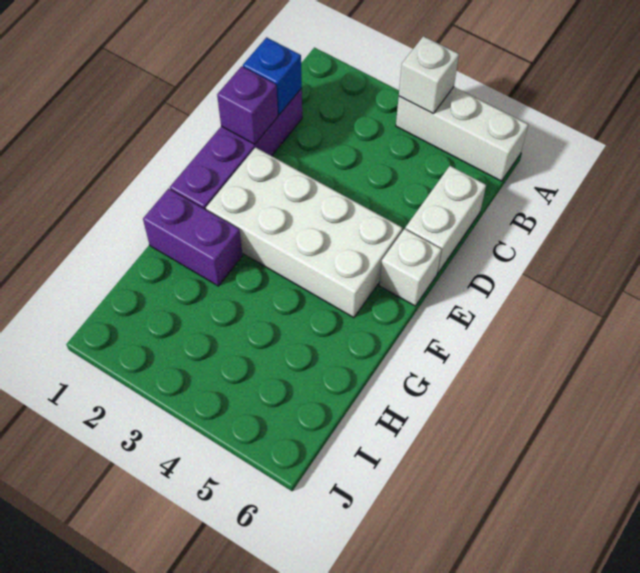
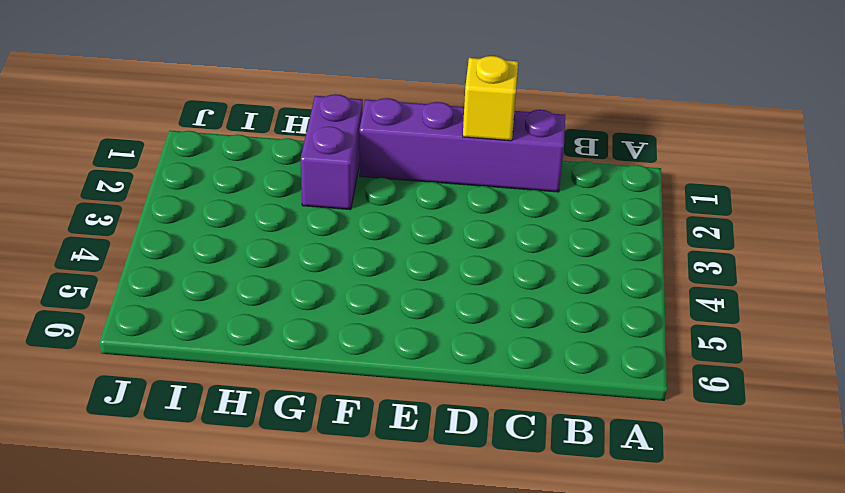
yellow 1x1 brick [463,56,518,141] -> purple 1x1 brick [217,66,278,144]
none -> white 1x3 brick [396,87,528,181]
none -> white 1x2 brick [405,166,486,273]

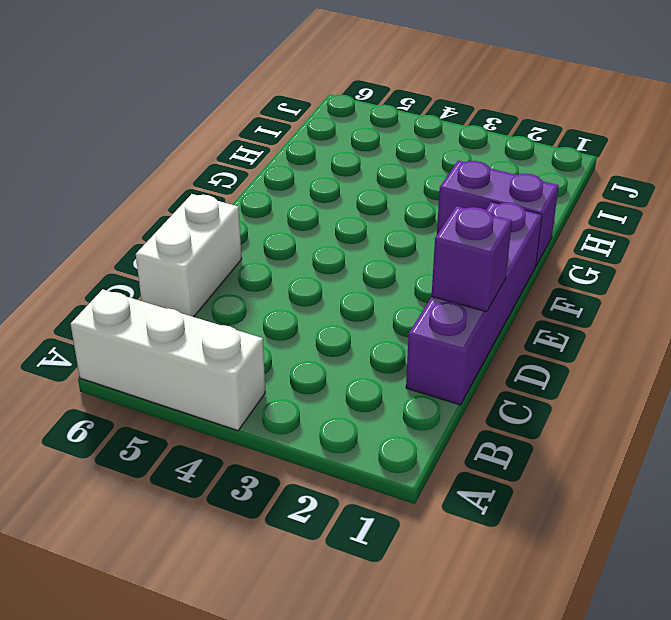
none -> white 2x4 brick [206,147,402,318]
none -> white 1x1 brick [379,229,442,306]

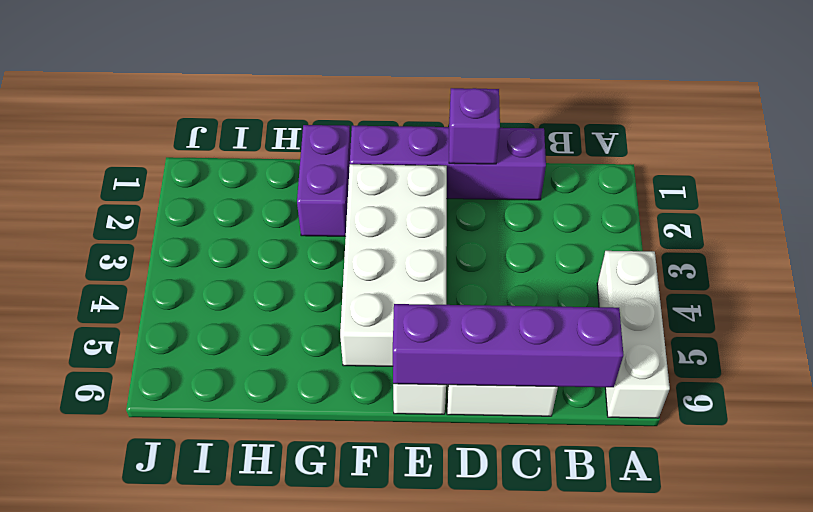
purple 1x4 brick [393,304,623,387] -> none
none -> white 1x1 brick [399,36,459,114]
none -> blue 1x1 brick [243,37,302,115]

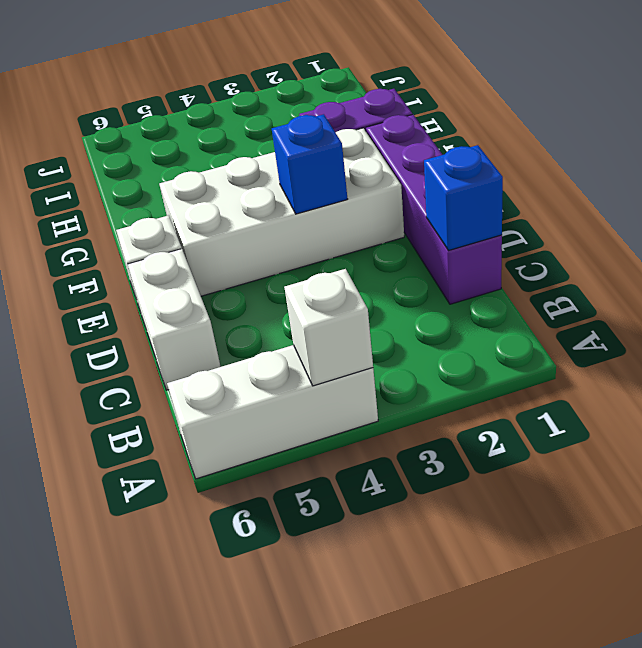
blue 1x1 brick [272,114,347,214] -> none
none -> purple 1x1 brick [217,66,278,144]

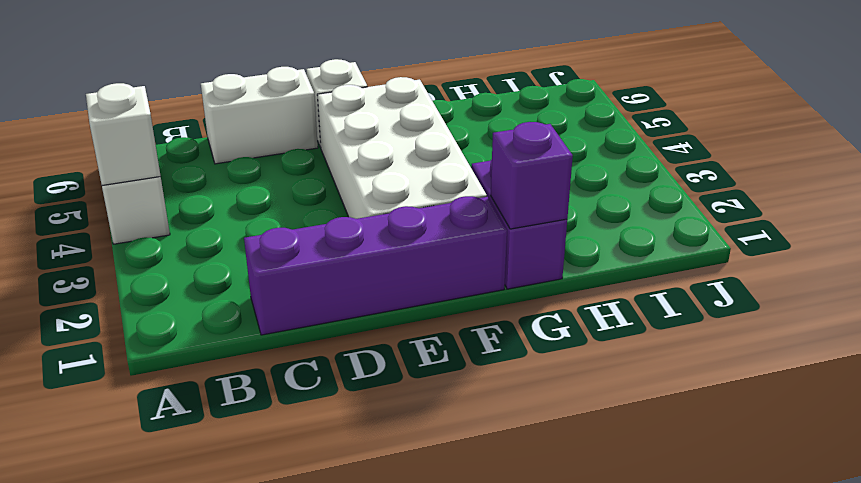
purple 1x1 brick [491,122,573,229] -> purple 1x1 brick moved to [217,66,278,144]
none -> blue 1x1 brick [243,37,302,115]

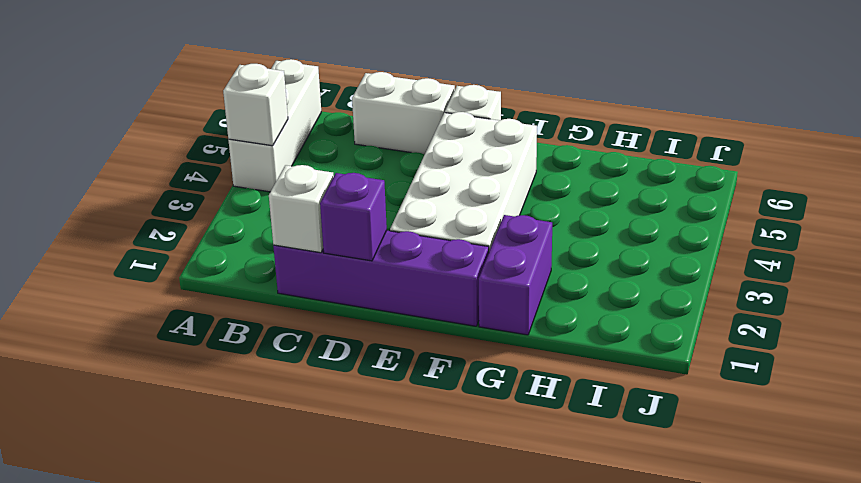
white 1x1 brick [269,165,334,253] -> blue 1x1 brick [243,37,302,115]

